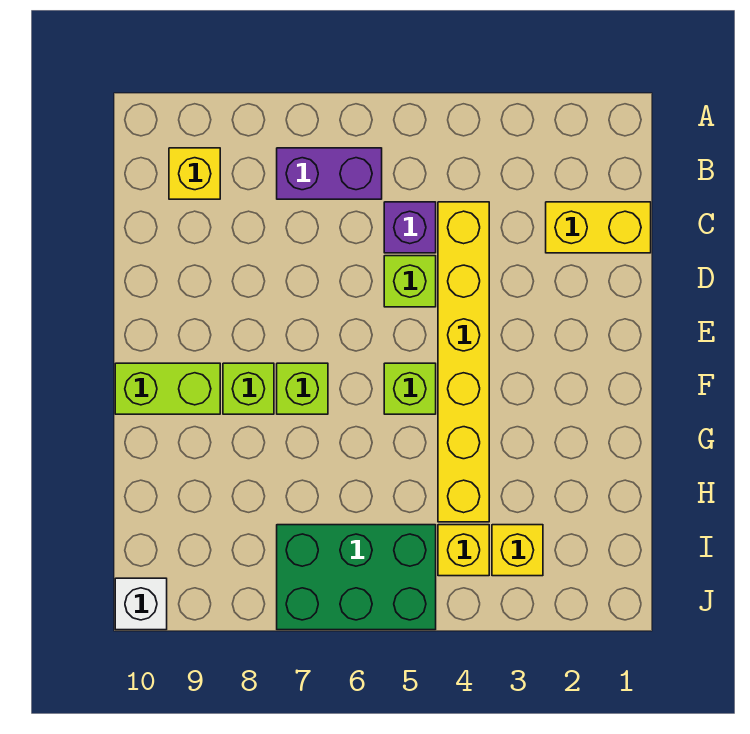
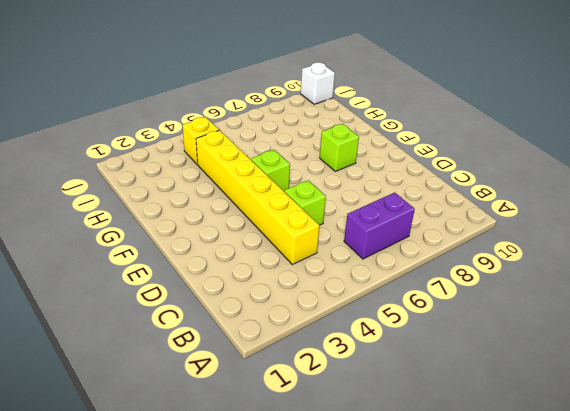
none -> yellow 1x1 brick [169,148,220,199]
none -> yellow 1x2 brick [546,202,651,253]
none -> purple 1x1 brick [384,202,436,253]

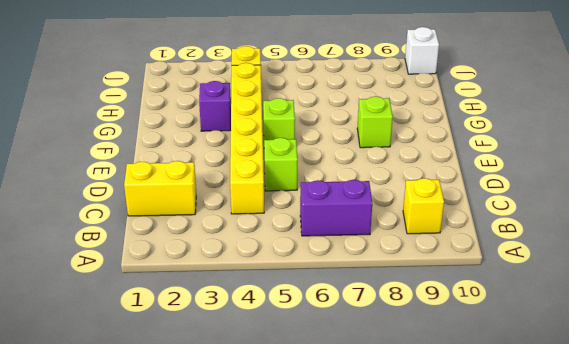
purple 1x1 brick [199,81,231,131] -> purple 1x1 brick moved to [384,202,436,253]
none -> lime 1x1 brick [277,363,328,414]
none -> lime 1x2 brick [115,363,220,414]
none -> yellow 1x1 brick [492,525,543,576]

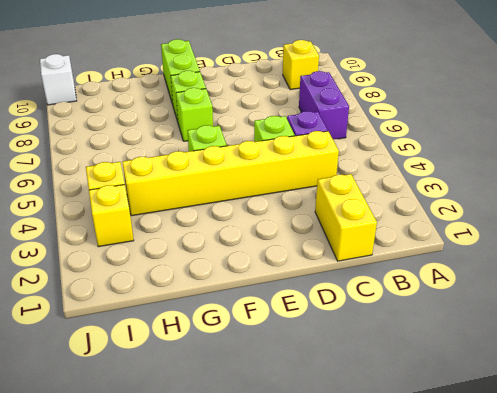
none -> green 2x3 brick [277,525,436,630]

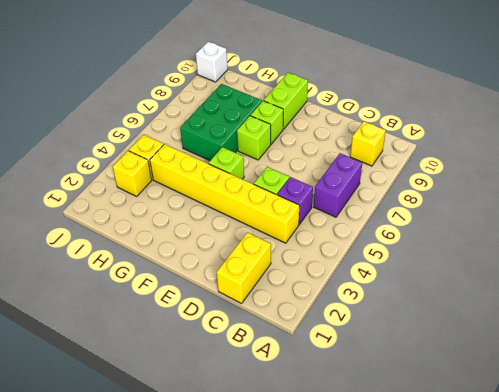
green 2x3 brick [180,84,262,160] -> green 2x3 brick moved to [277,525,436,630]

